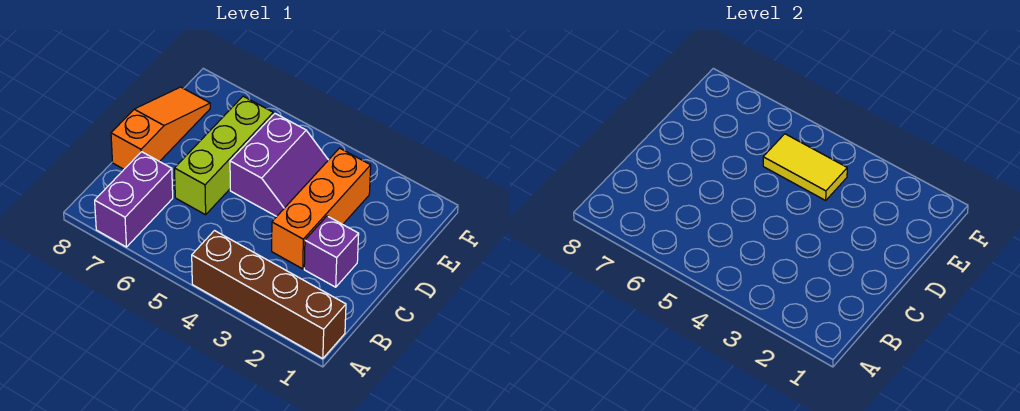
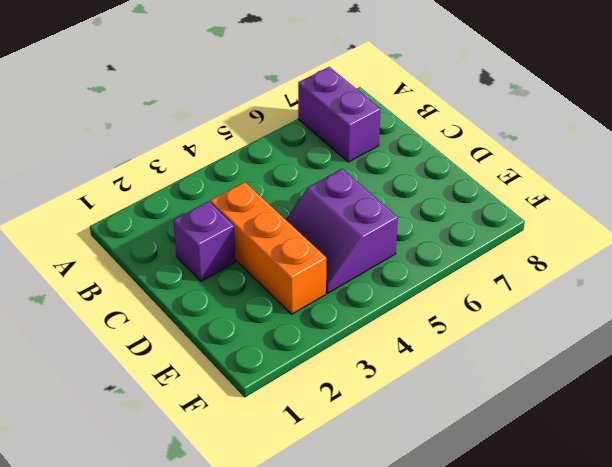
none -> brown 1x4 brick [192,231,346,359]
none -> lime 1x3 brick [175,96,273,215]

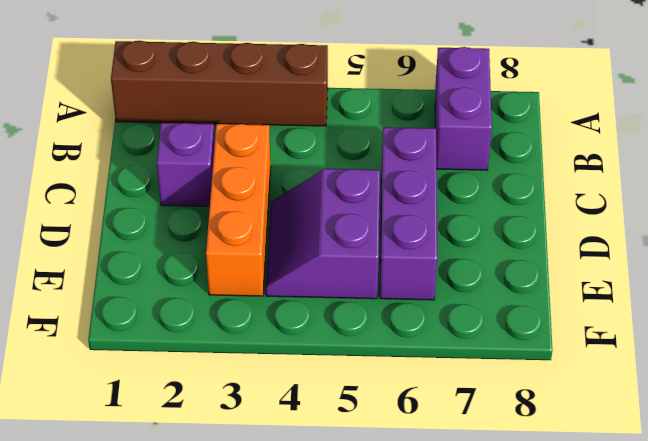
purple 1x3 brick [380,127,437,300] -> lime 1x3 brick [175,96,273,215]
none -> orange 1x3 slope [111,87,210,169]
none -> yellow 1x2 tile [763,134,847,200]

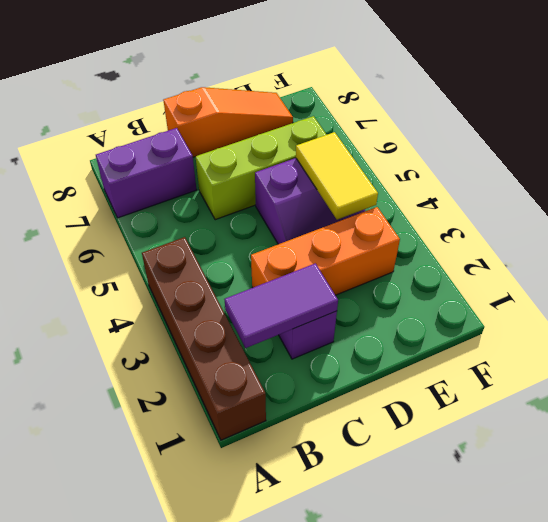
purple 1x2 tile [225,263,338,348] -> none

